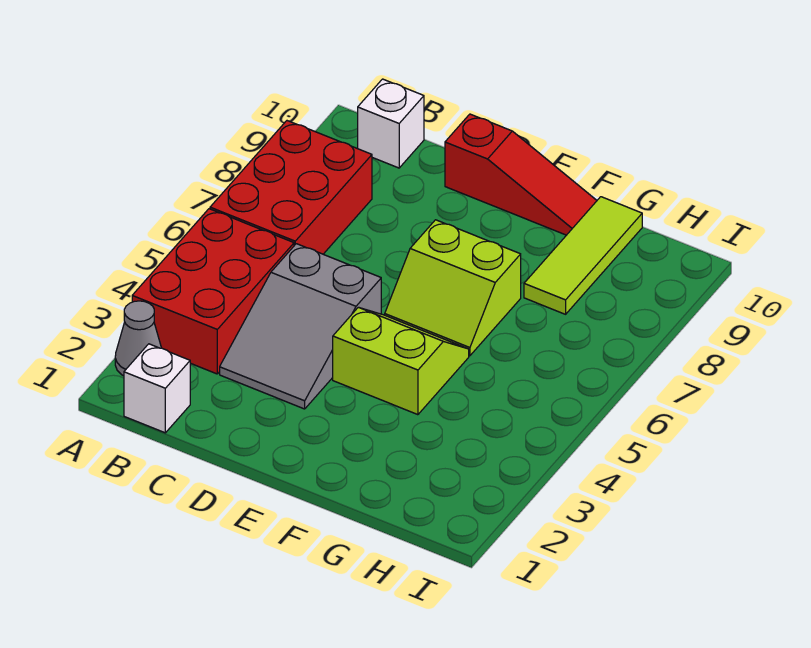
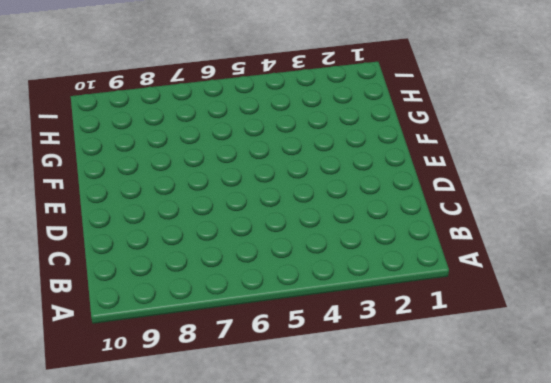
none -> grey 1x1 cone [115,301,161,376]
none -> red 2x3 brick [132,209,294,374]

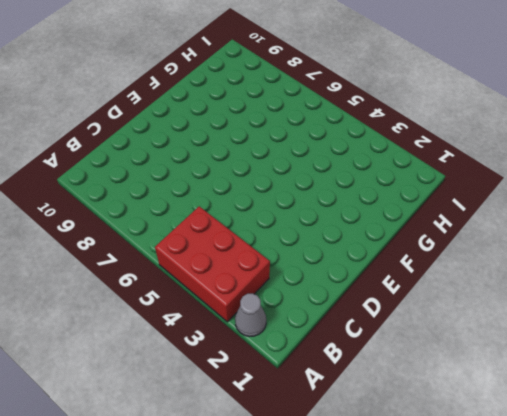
none -> red 2x3 brick [210,121,372,254]
none -> white 1x1 brick [124,344,190,433]

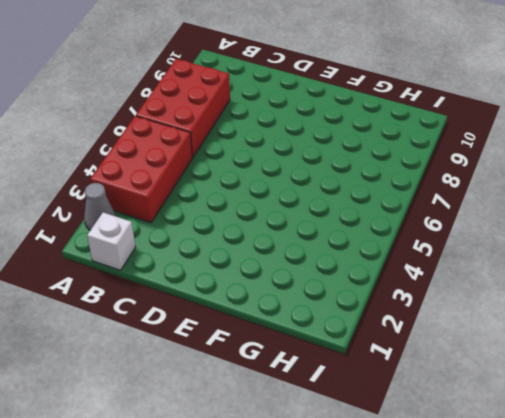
none -> white 1x1 brick [358,79,424,168]
none -> grey 2x3 slope [220,244,381,409]

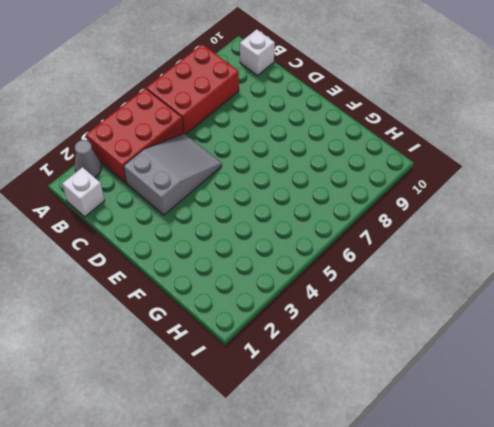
grey 2x3 slope [124,134,222,215] -> grey 2x3 slope turned to [220,244,381,409]
none -> red 1x3 slope [445,114,597,235]
none -> lime 2x2 slope [333,307,469,415]

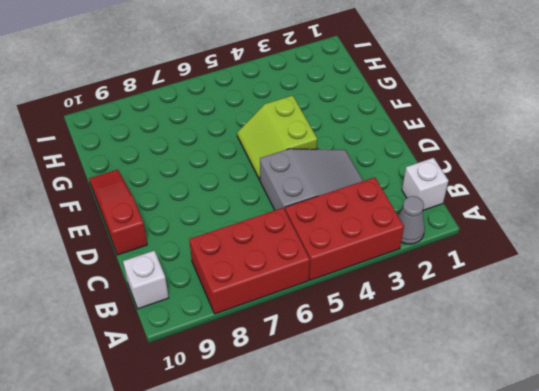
none -> lime 2x2 slope [385,220,521,356]
none -> lime 1x3 tile [524,197,642,314]

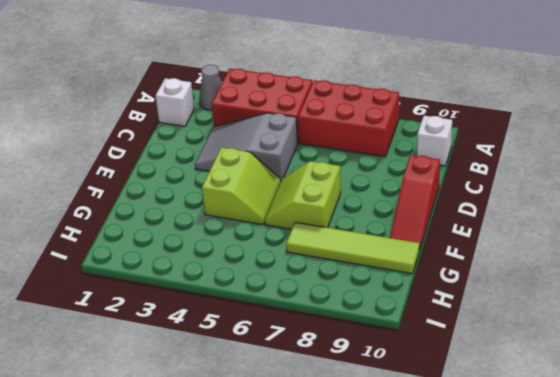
lime 1x4 tile [286,222,420,274] -> lime 1x3 tile [524,197,642,314]

